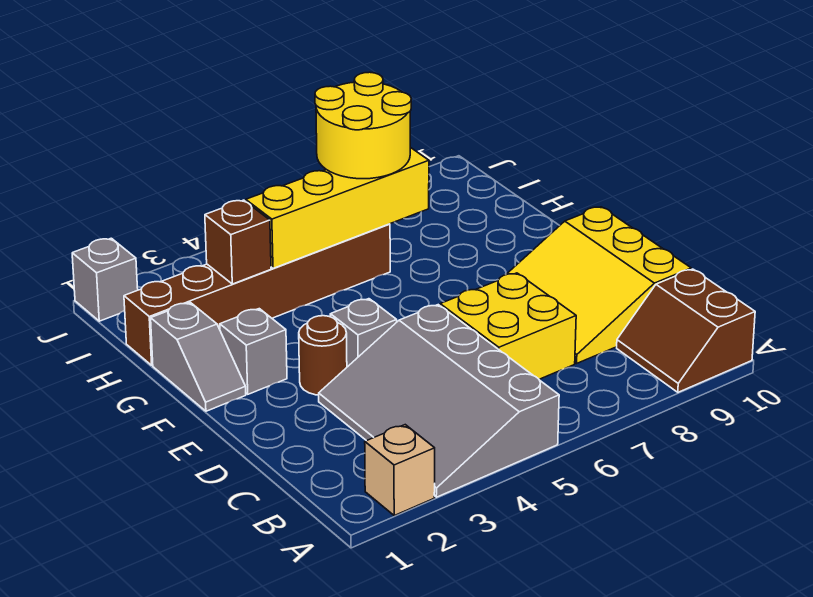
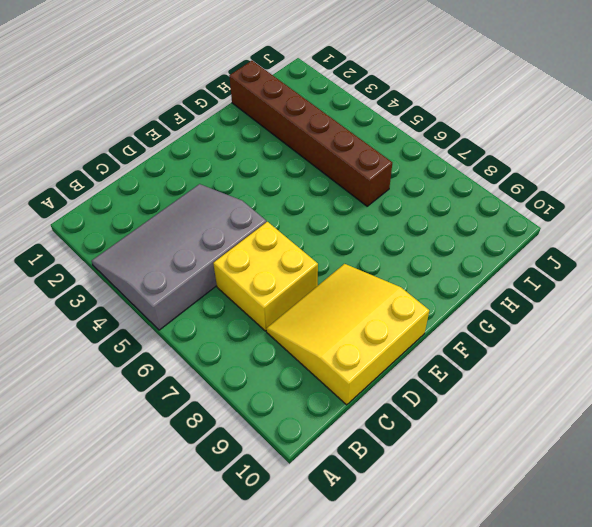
none -> tan 1x1 brick [365,425,435,515]
none -> brown 2x2 slope [617,269,755,392]
none -> brown 1x1 round brick [299,316,347,395]

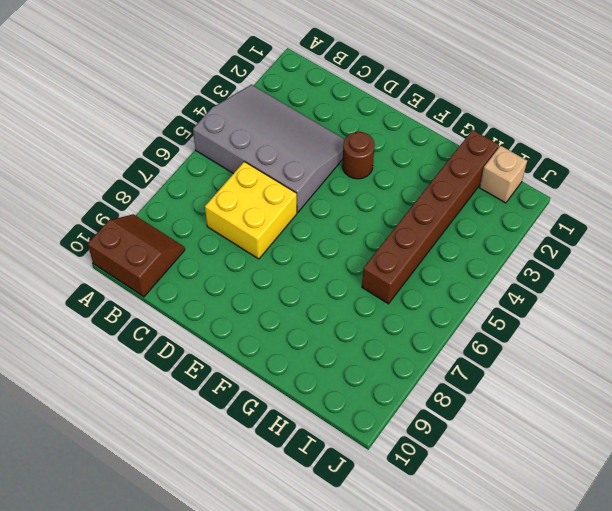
tan 1x1 brick [480,146,527,203] -> tan 1x1 brick moved to [365,425,435,515]
none -> yellow 3x3 slope [506,207,691,363]
none -> grey 1x1 brick [330,299,397,367]
none -> grey 1x2 slope [151,302,246,411]

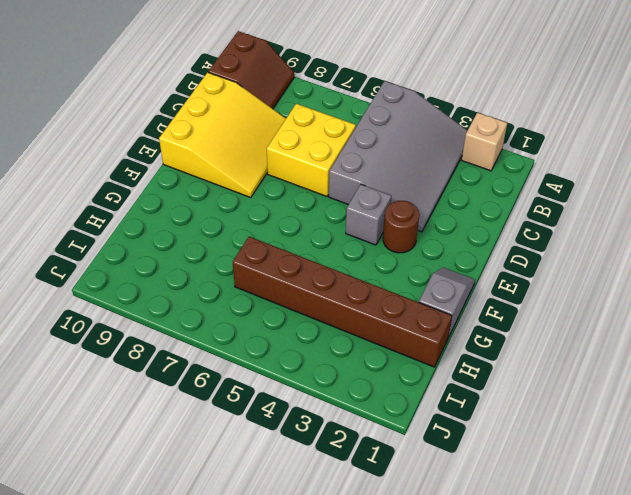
none -> grey 1x1 brick [220,309,287,394]
none -> grey 1x1 brick [72,238,138,321]
none -> brown 1x1 brick [205,200,271,284]

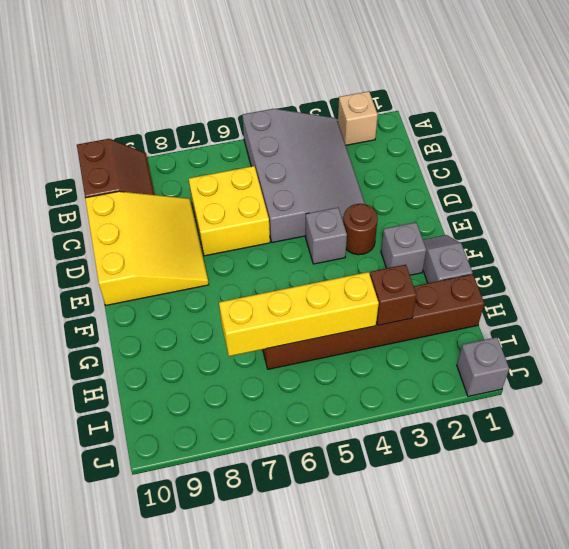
none -> yellow 2x2 round brick [315,72,411,179]

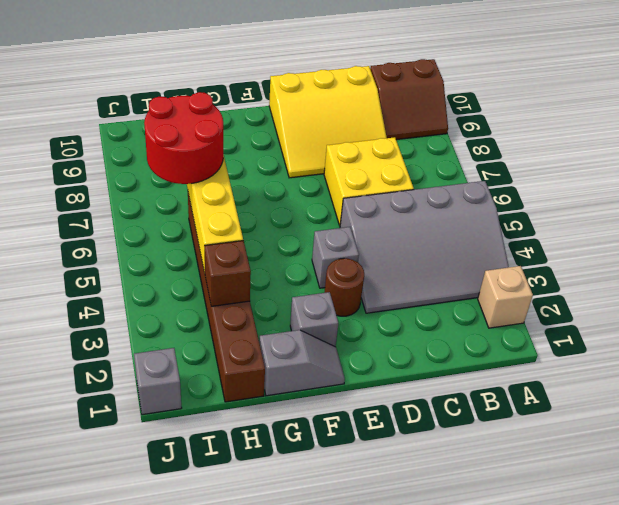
red 2x2 round brick [144,92,223,184] -> yellow 2x2 round brick [315,72,411,179]

